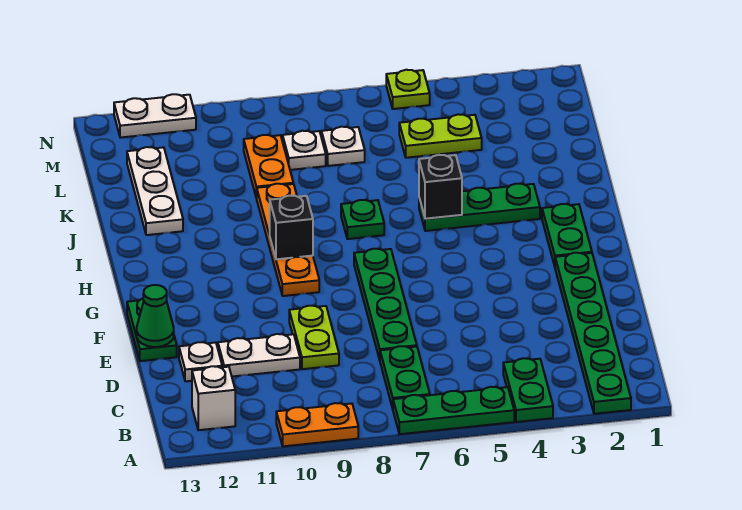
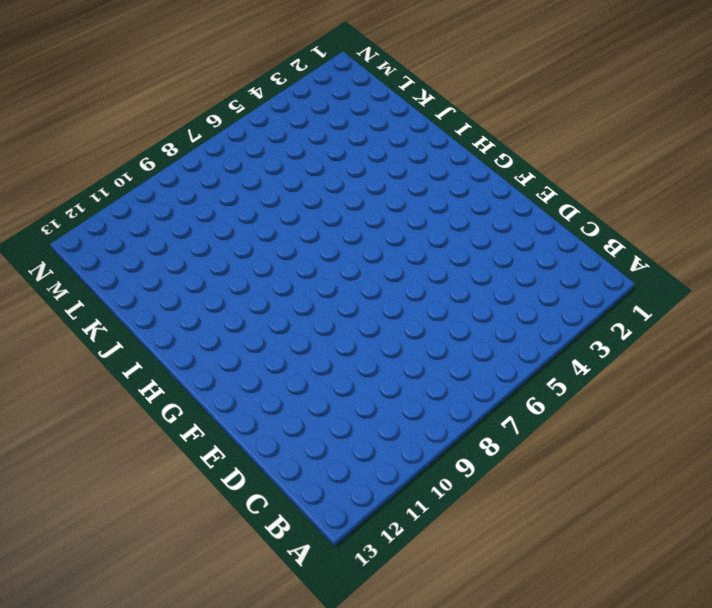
none -> green 1x6 plate [555,253,631,414]
none -> green 1x2 plate [503,358,553,422]
none -> green 1x3 plate [393,387,514,434]

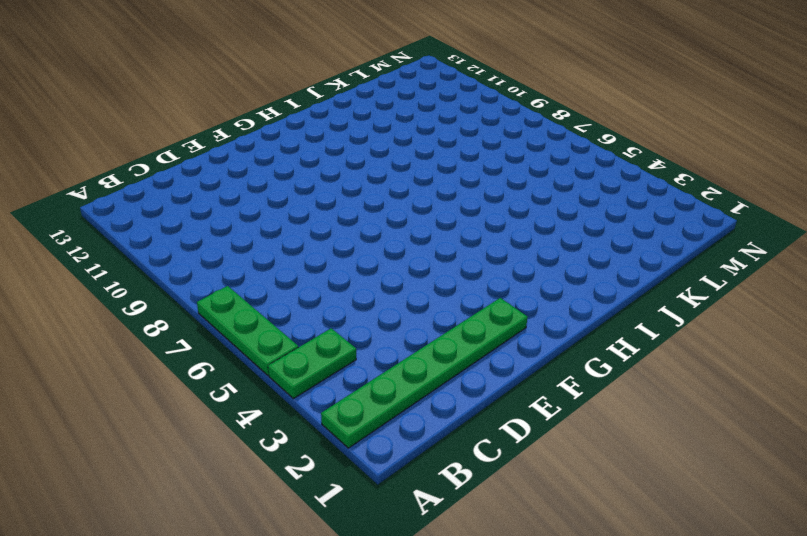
none -> orange 1x2 plate [276,403,358,446]
none -> green 1x2 plate [380,346,430,408]
none -> white 1x1 brick [192,366,235,430]

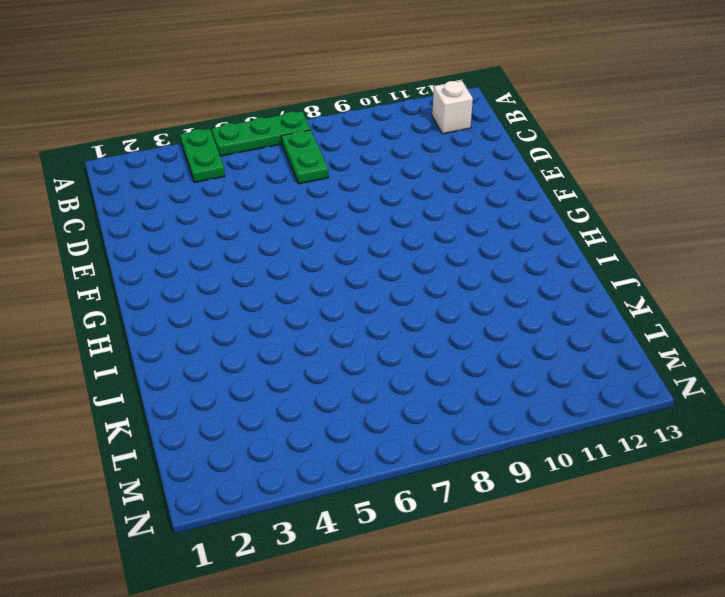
none -> green 1x6 plate [555,253,631,414]
none -> orange 1x2 plate [276,403,358,446]
none -> green 1x4 plate [354,249,417,360]

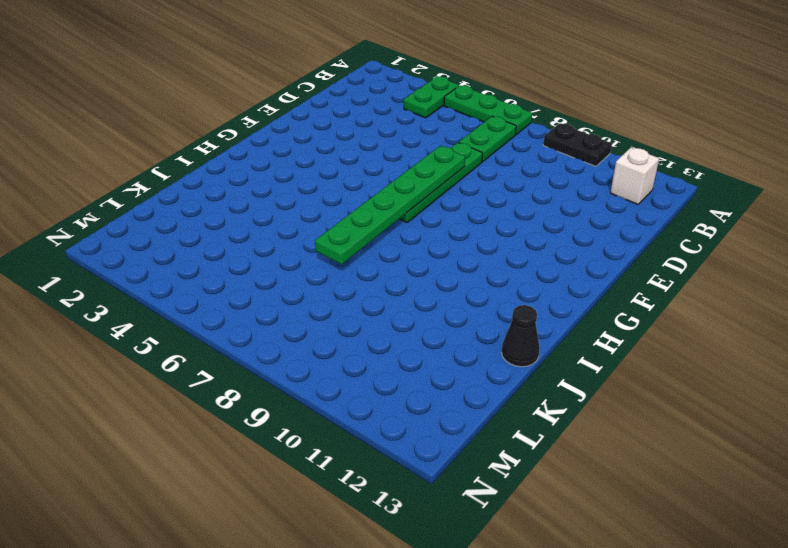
black 1x2 plate [543,123,612,166] -> orange 1x2 plate [276,403,358,446]
green 1x6 plate [315,146,465,264] -> green 1x6 plate moved to [555,253,631,414]
black 1x1 cone [501,305,540,367] -> none
none -> lime 1x2 plate [289,306,339,369]
none -> white 1x2 plate [218,334,300,377]
none -> white 1x1 plate [179,342,222,381]

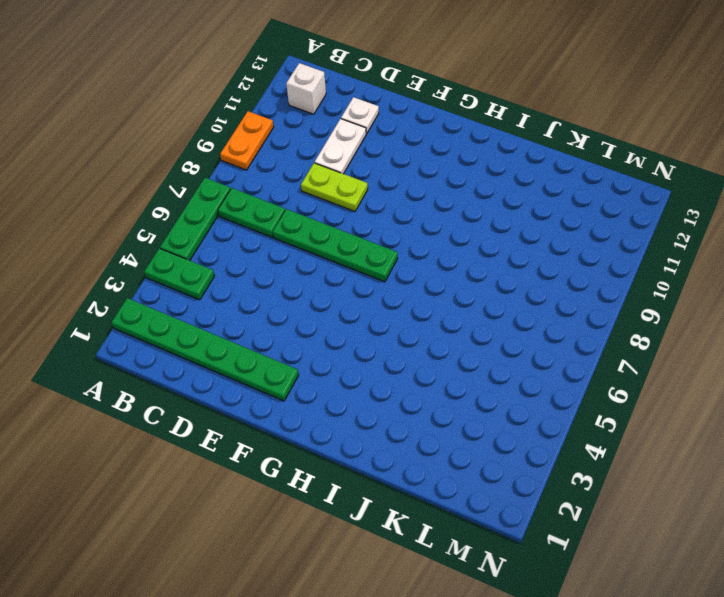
none -> green 1x2 plate [127,299,177,361]
none -> green 1x2 plate [542,204,592,266]
none -> orange 1x4 plate [257,184,319,296]

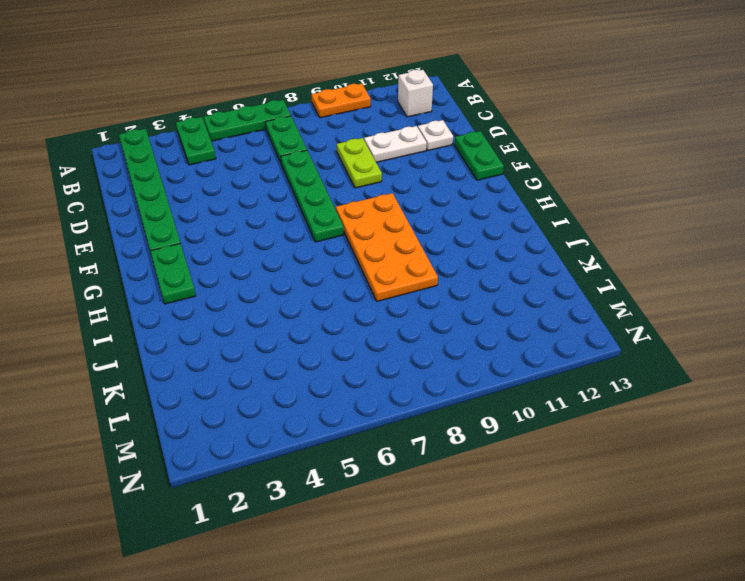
orange 2x4 plate [336,193,438,301] -> orange 1x4 plate [257,184,319,296]
none -> green 1x3 plate [419,184,540,231]
none -> green 1x1 plate [341,200,384,239]
none -> white 1x3 plate [127,147,183,235]

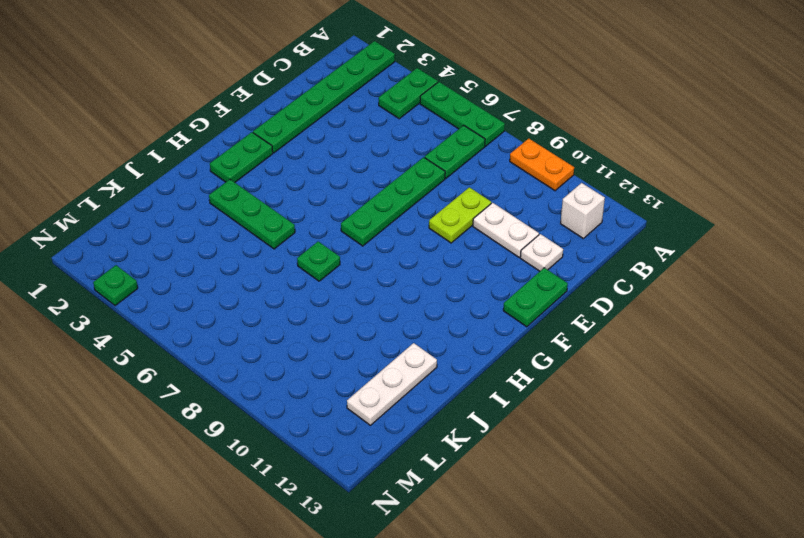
green 1x1 plate [93,265,138,306] -> none
none -> orange 1x4 plate [257,184,319,296]
none -> orange 1x2 plate [244,135,293,198]
none -> lime 1x2 plate [399,114,482,158]

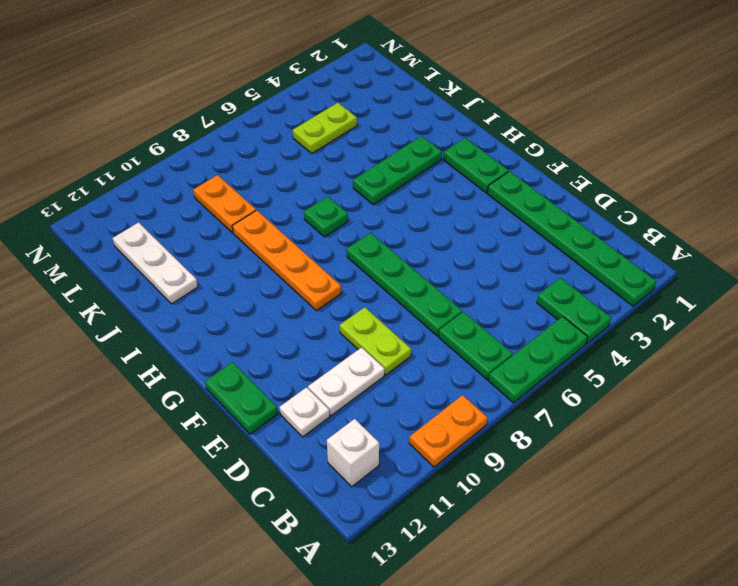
none -> white 1x1 plate [321,127,365,166]
none -> white 1x1 plate [283,131,326,170]
none -> lime 1x1 plate [386,70,430,109]

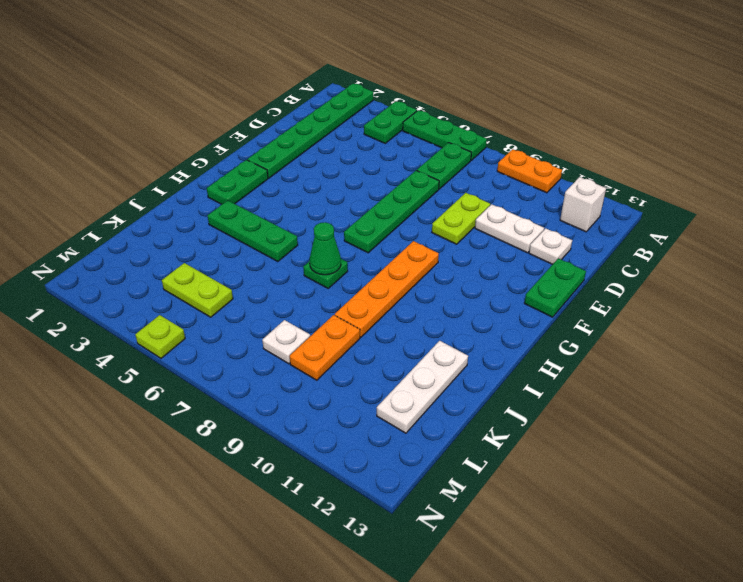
green 1x1 cone [310,222,341,275] -> green 1x1 cone moved to [137,285,174,347]
none -> white 1x1 plate [321,127,365,166]
none -> white 1x2 plate [114,94,196,138]
none -> black 1x1 brick [270,196,313,259]

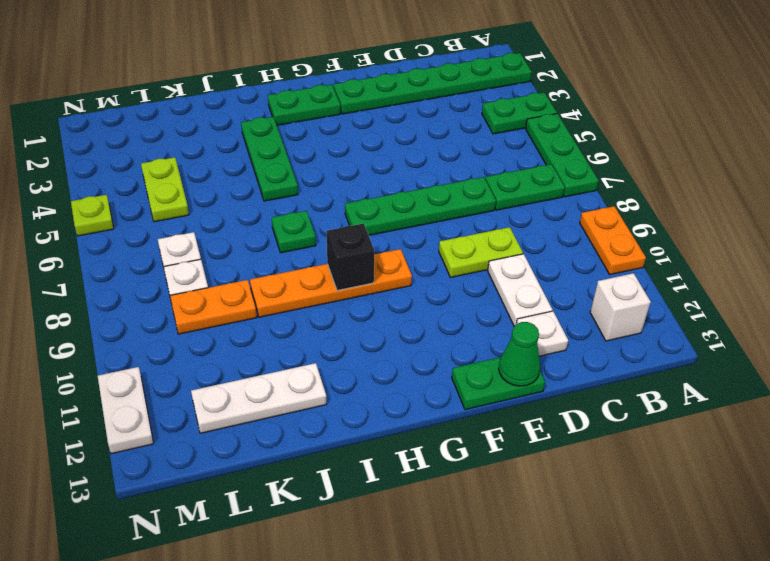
none -> black 1x1 brick [419,155,462,219]

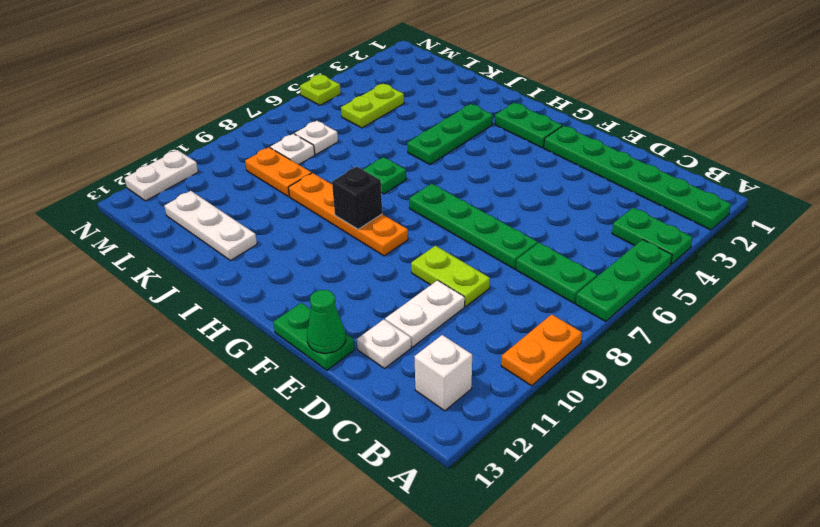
none -> black 1x1 brick [419,155,462,219]

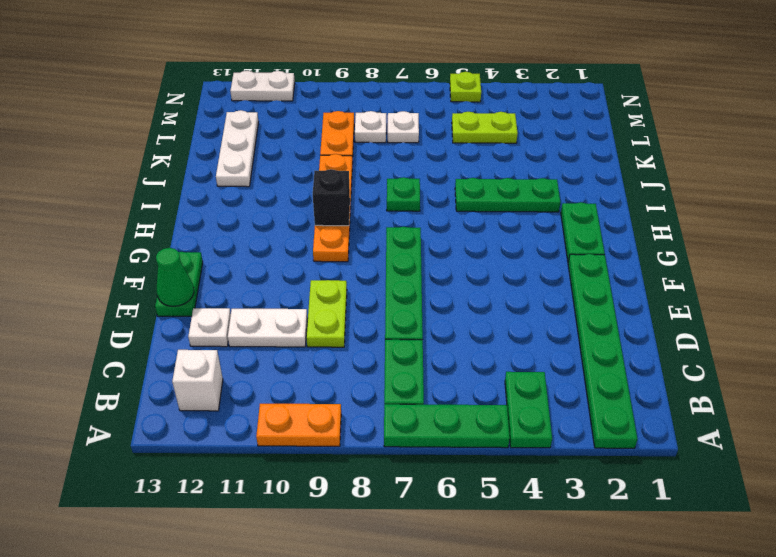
none -> black 1x1 brick [419,155,462,219]

